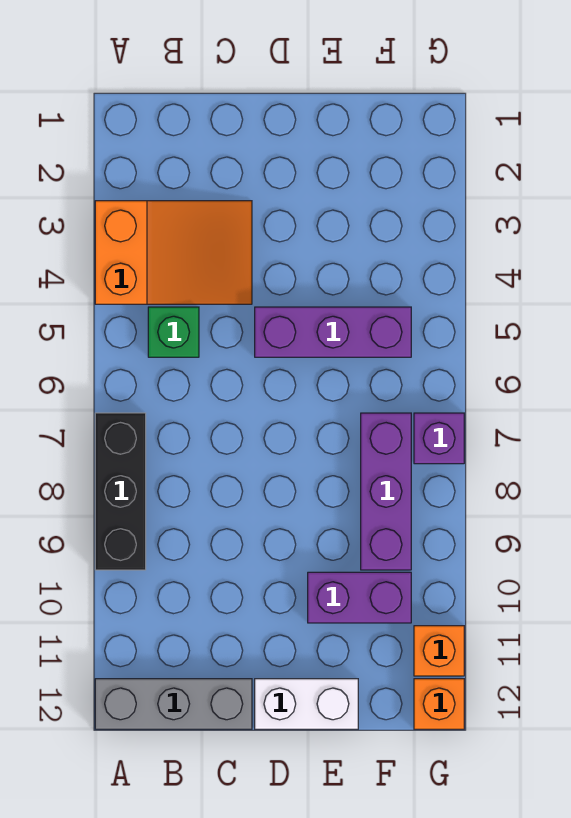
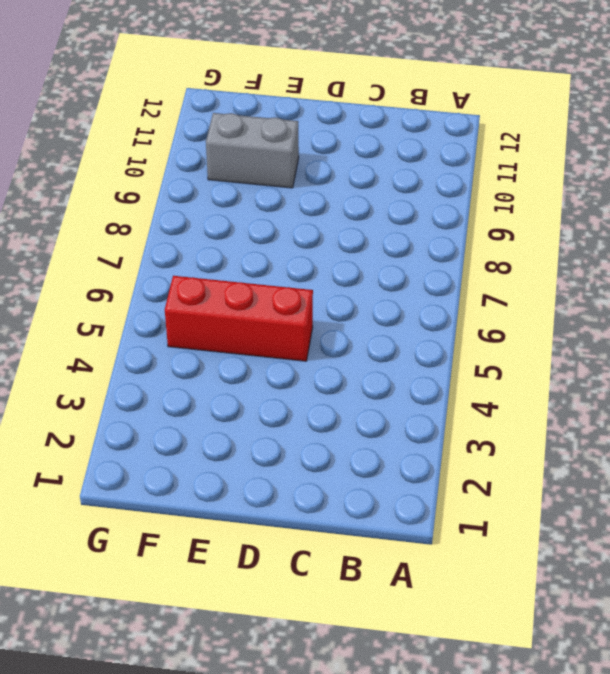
red 1x3 brick [165,276,313,361] -> purple 1x3 brick [255,307,411,357]
grey 1x2 brick [206,113,299,188] -> purple 1x2 brick [308,572,411,623]
none -> orange 2x3 slope [95,201,252,304]
none -> black 1x3 brick [95,413,146,570]

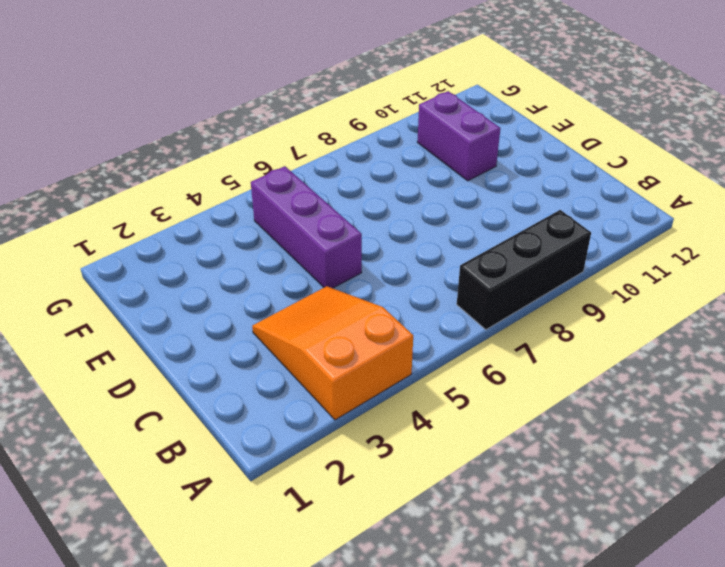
none -> grey 1x3 brick [95,679,252,729]
none -> green 1x1 brick [148,307,199,357]

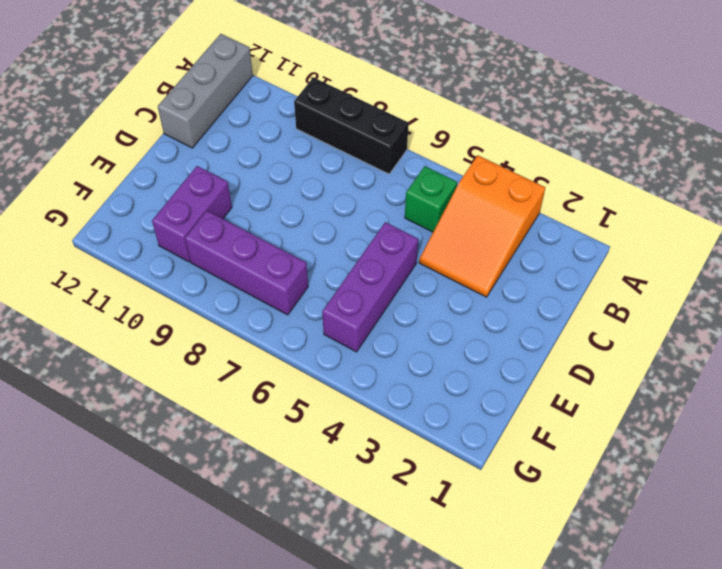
none -> white 1x2 brick [255,679,358,729]
none -> purple 1x1 brick [414,413,464,464]

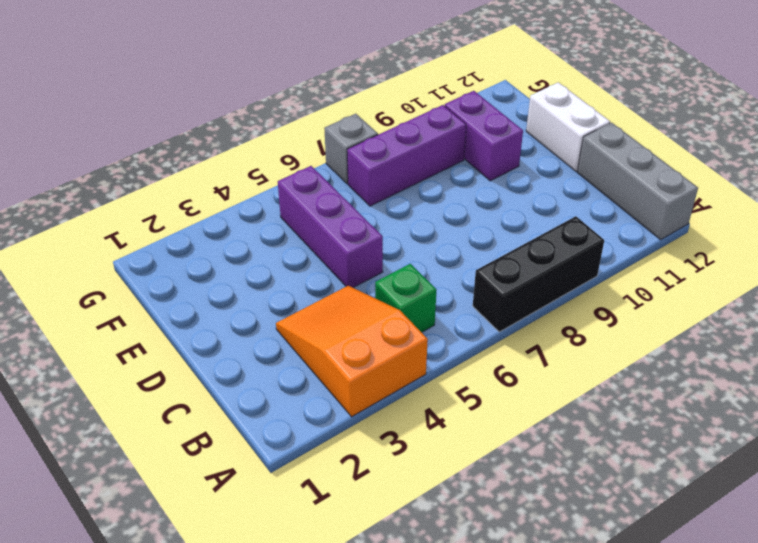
grey 1x1 brick [324,114,378,184] -> purple 1x1 brick [414,413,464,464]
none -> orange 1x1 brick [414,626,464,676]
none -> orange 1x1 brick [414,679,464,729]

